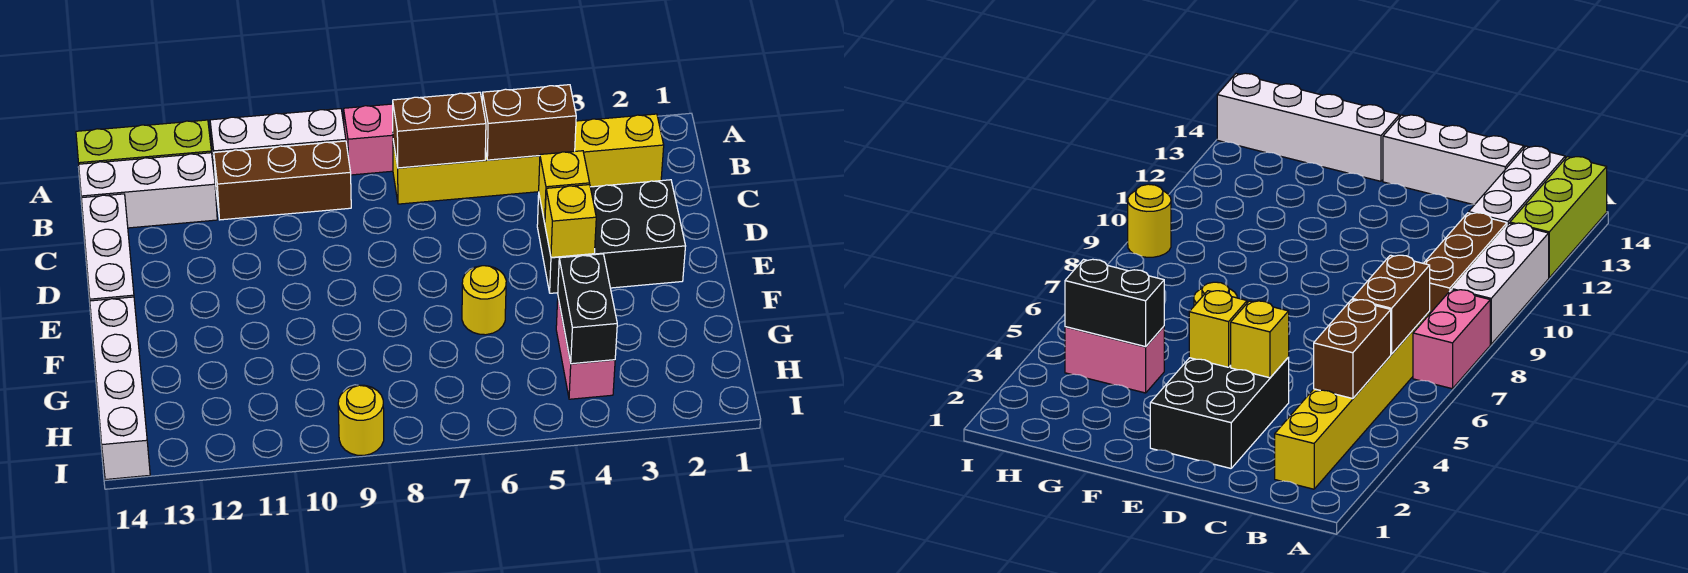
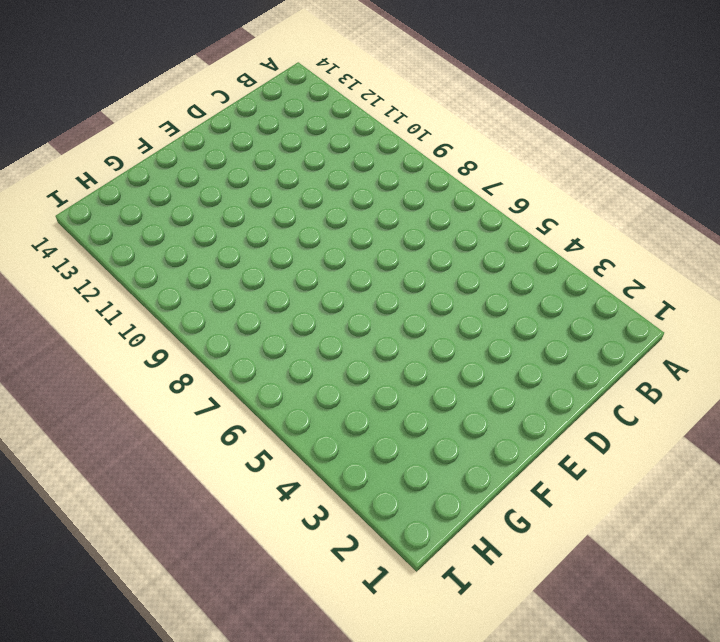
none -> pink 1x2 brick [344,104,393,175]
none -> white 1x3 brick [210,109,346,184]
none -> lime 1x3 brick [76,120,212,164]

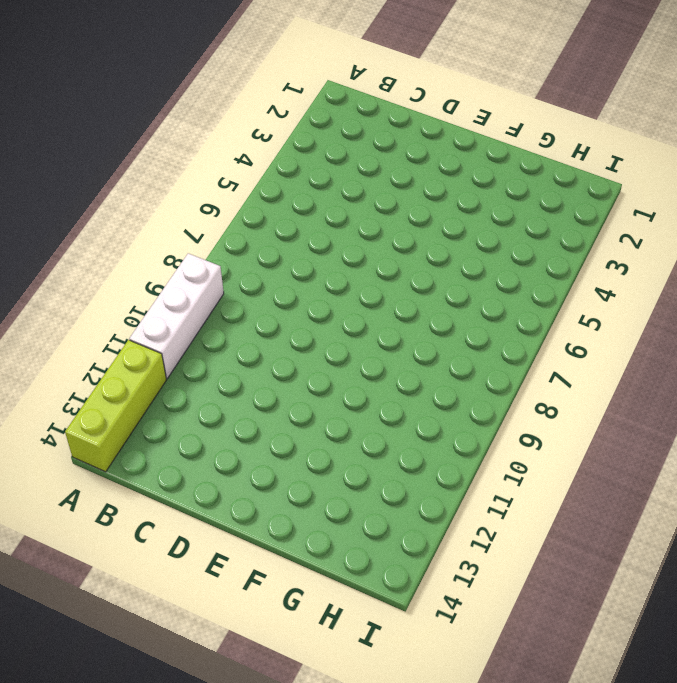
none -> pink 1x2 brick [344,104,393,175]
none -> yellow 1x6 brick [393,114,664,204]
none -> brown 1x3 brick [214,141,351,220]

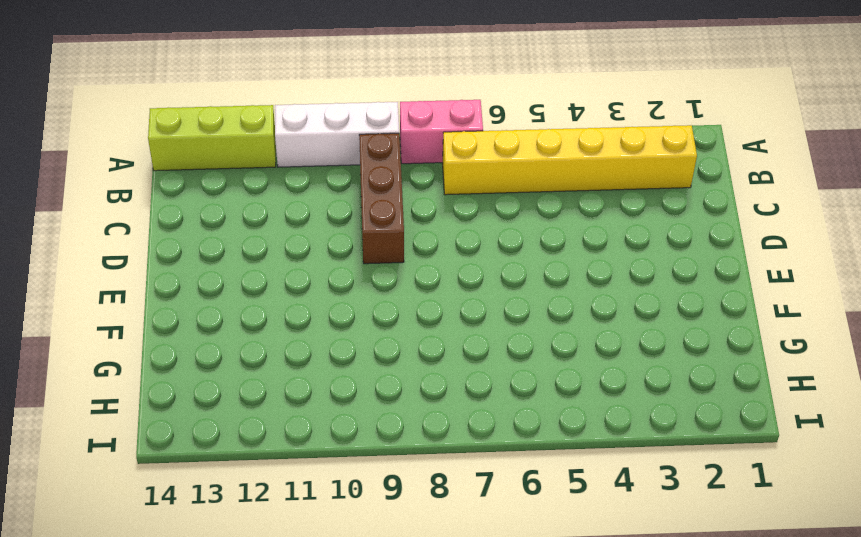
brown 1x3 brick [359,133,404,264] -> brown 1x3 brick turned to [214,141,351,220]
none -> white 1x3 brick [79,153,217,228]
none -> white 1x3 brick [81,194,134,301]
none -> black 2x3 brick [537,180,686,293]

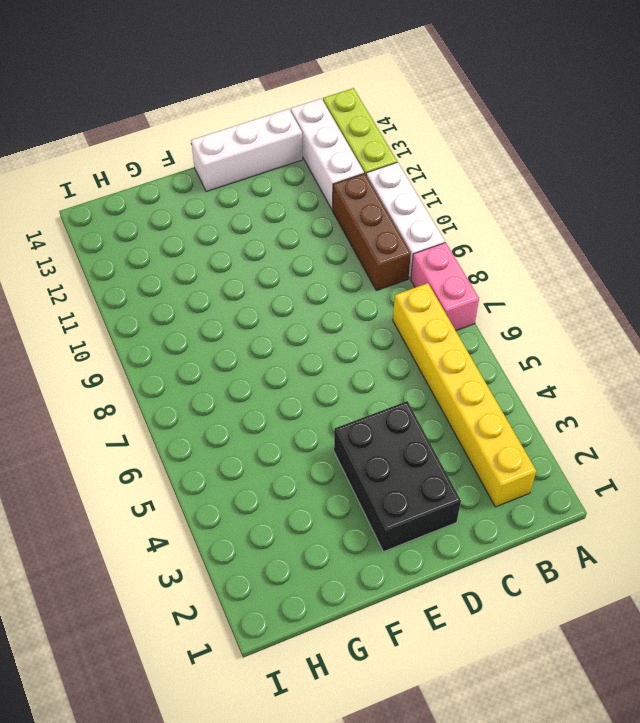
none -> yellow 1x1 round brick [462,266,506,335]
none -> white 1x4 brick [90,297,150,480]
none -> pink 1x2 brick [556,298,615,399]

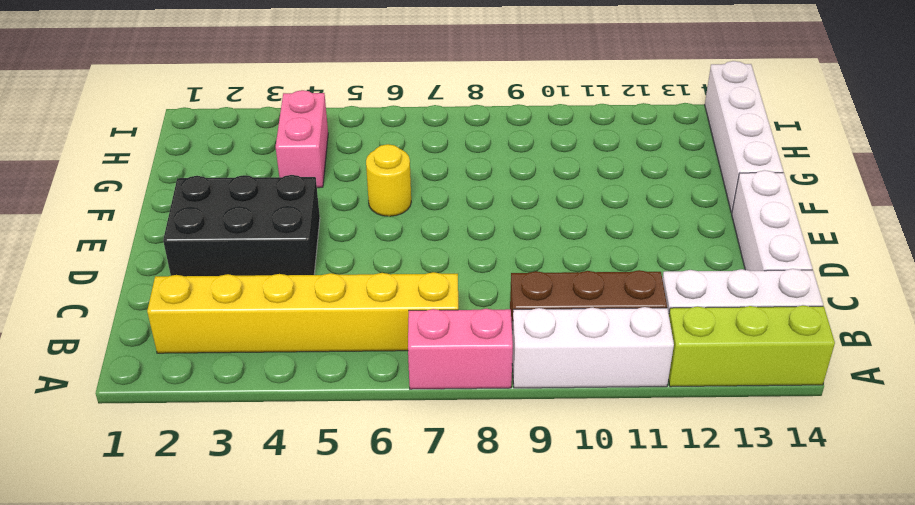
none -> yellow 1x1 round brick [338,385,384,455]
none -> brown 1x2 brick [482,85,576,160]
none -> brown 1x2 brick [393,92,486,168]

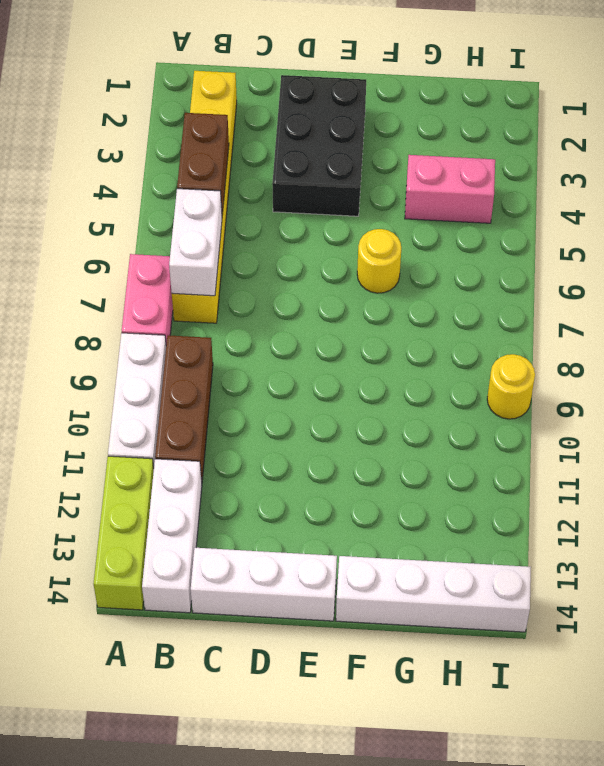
white 1x2 brick [169,189,222,296] -> brown 1x2 brick [393,92,486,168]
none -> yellow 1x1 brick [539,151,590,223]
none -> yellow 1x1 brick [545,185,596,257]
none -> black 1x2 brick [558,254,617,364]

